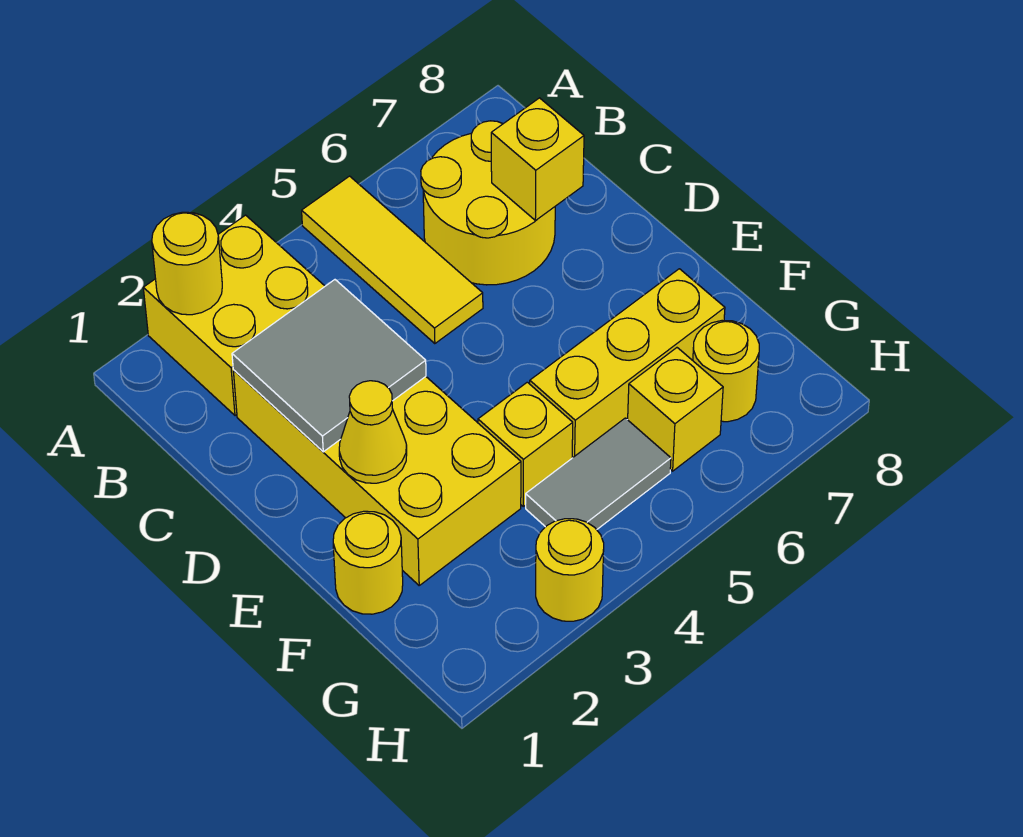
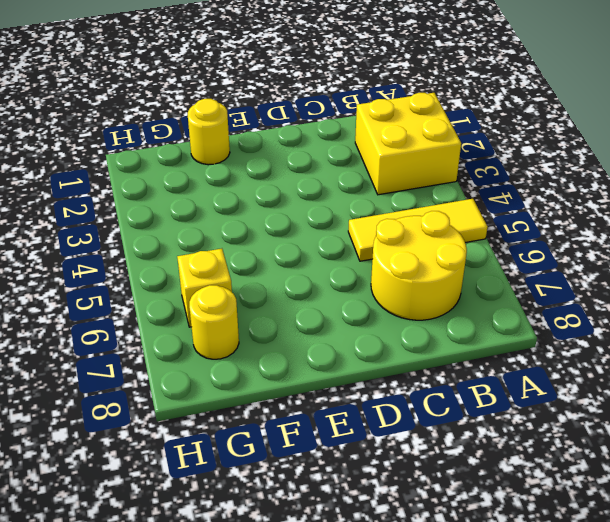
none -> yellow 2x4 brick [233,370,521,585]
none -> yellow 1x1 brick [478,382,573,506]
none -> yellow 1x3 brick [530,269,725,458]

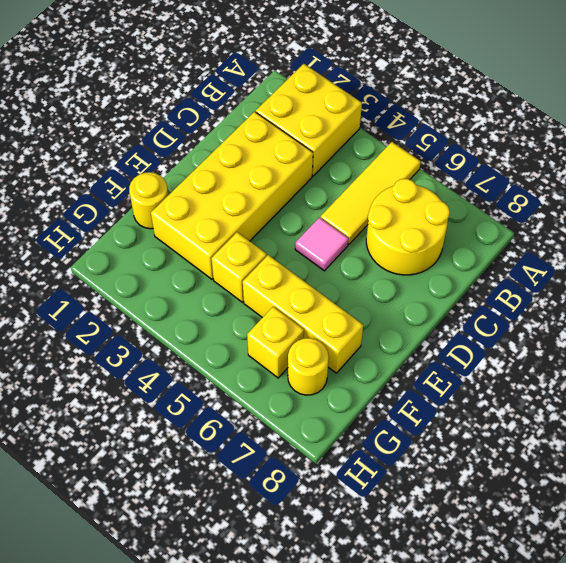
pink 1x1 tile [295,217,349,271] -> none
none -> grey 1x2 tile [526,418,671,530]
none -> yellow 1x1 round brick [536,519,604,621]
none -> yellow 1x1 round brick [152,212,222,315]

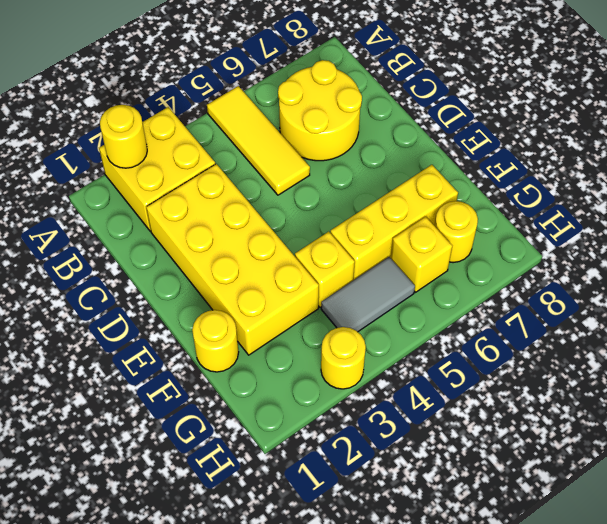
none -> grey 2x2 tile [232,280,426,452]
none -> yellow 1x1 brick [491,98,584,220]
none -> yellow 1x1 cone [339,381,407,483]

